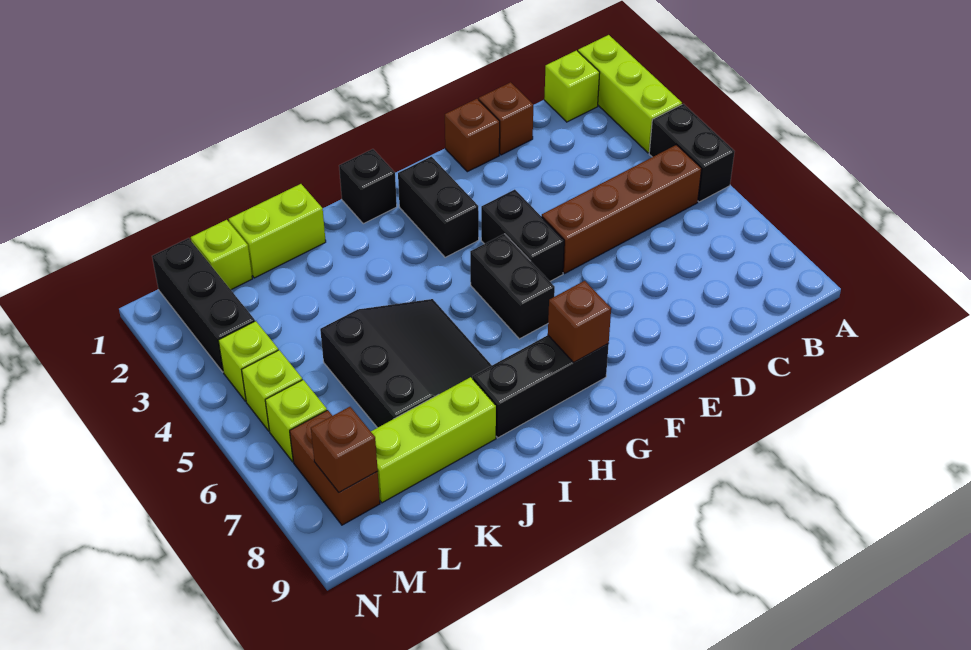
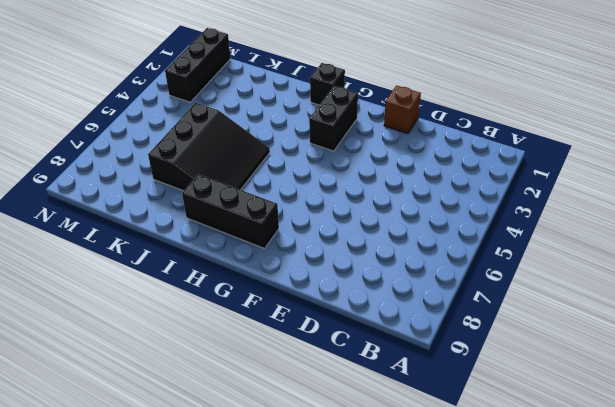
none -> lime 1x3 brick [578,35,682,153]
none -> black 1x2 brick [649,104,735,202]
none -> lime 1x1 brick [544,51,600,122]

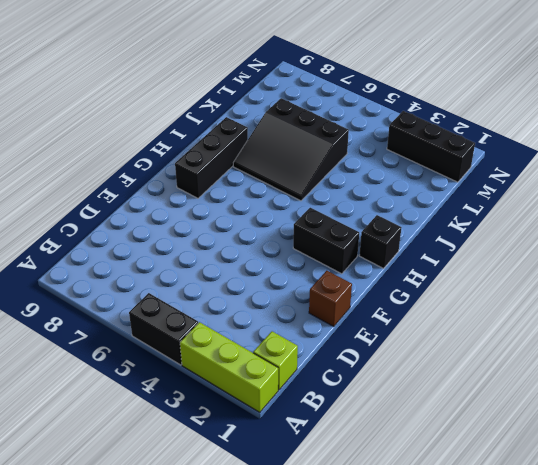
none -> brown 1x4 brick [542,145,702,273]
none -> brown 1x1 brick [479,82,533,155]
none -> black 1x2 brick [481,190,564,281]

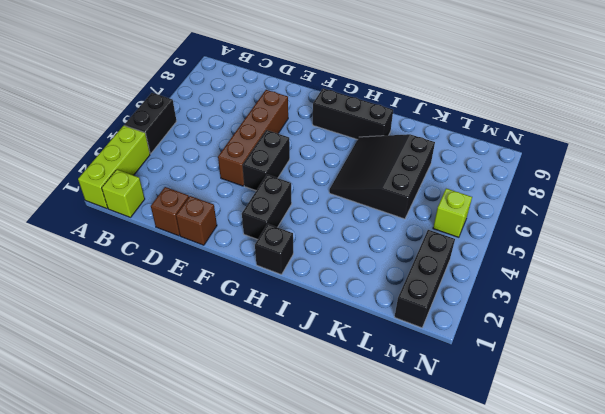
brown 1x4 brick [218,90,288,186] -> brown 1x4 brick turned to [542,145,702,273]
none -> black 1x2 brick [470,234,555,339]
none -> lime 1x2 brick [229,184,326,278]
none -> lime 1x3 brick [371,377,496,503]

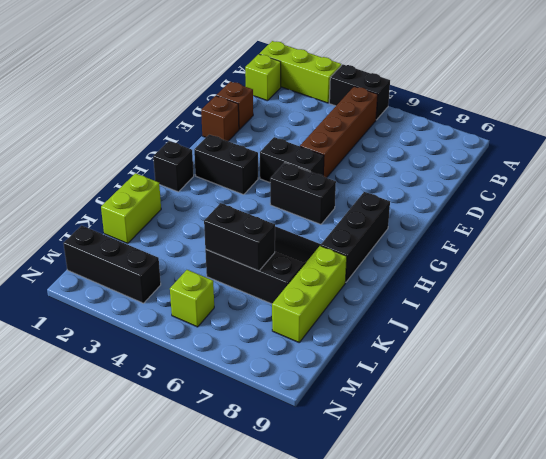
black 1x2 brick [204,203,275,271] -> none
none -> lime 1x1 brick [191,220,252,290]
none -> lime 1x1 brick [218,321,278,401]
none -> lime 1x1 brick [265,380,327,462]

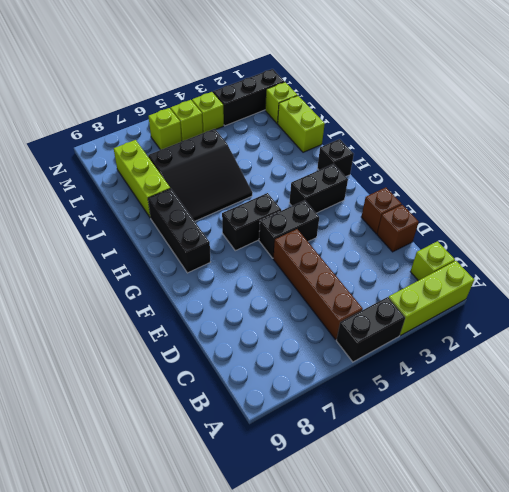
none -> brown 1x2 brick [290,410,380,525]
none -> brown 1x1 brick [548,281,611,362]
none -> brown 1x1 brick [311,407,378,492]

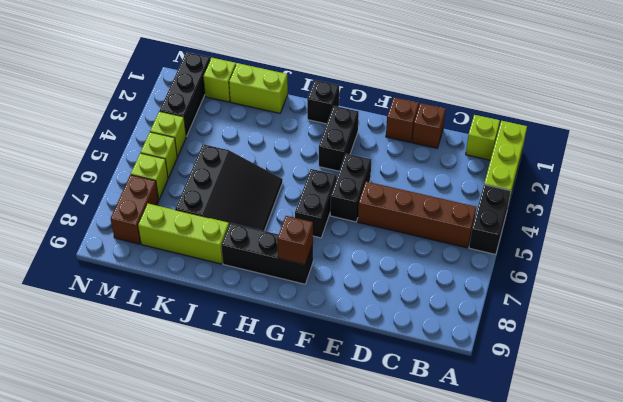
none -> brown 1x1 brick [311,407,378,492]

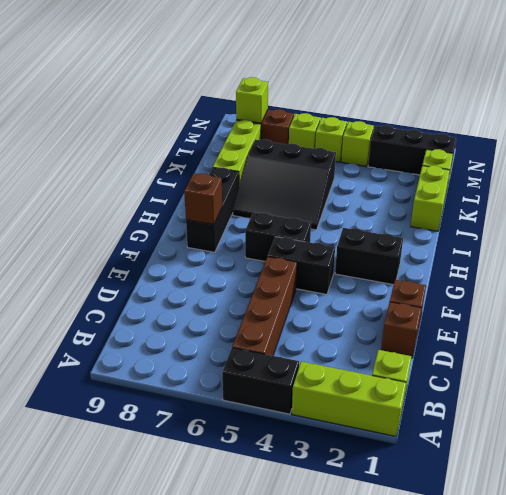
lime 1x1 brick [236,77,268,123] -> brown 1x1 brick [311,407,378,492]
none -> black 1x1 brick [339,149,397,224]

